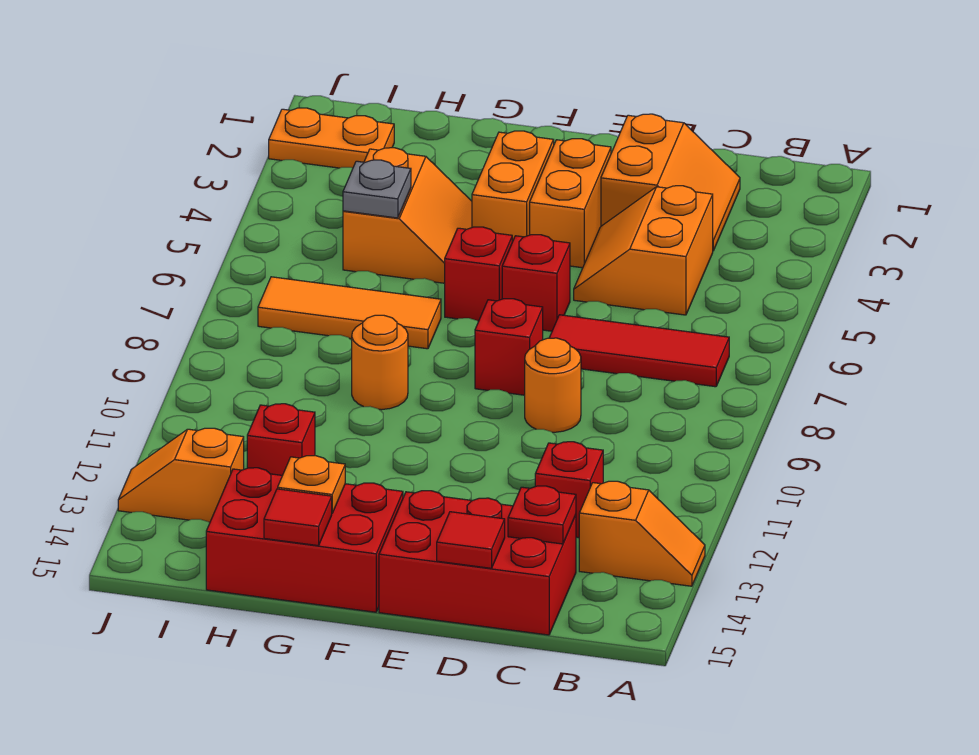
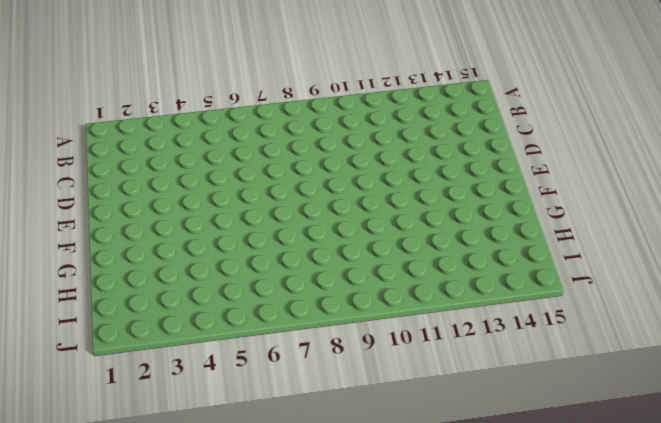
none -> orange 1x2 slope [579,481,705,586]
none -> red 1x3 tile [549,315,729,387]
none -> orange 2x2 slope [601,114,740,251]

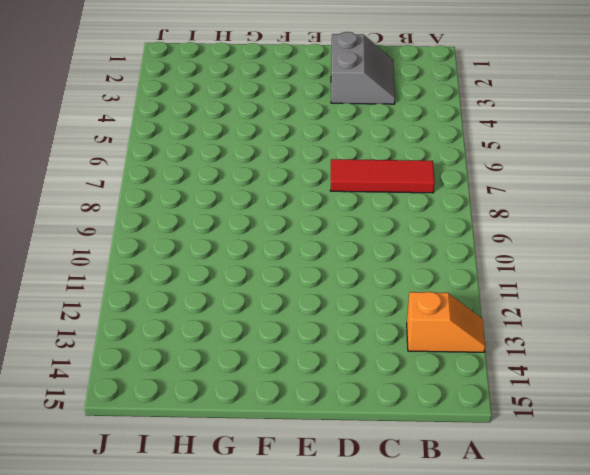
grey 2x2 slope [331,32,395,104] -> orange 2x2 slope [601,114,740,251]
none -> orange 2x2 slope [574,186,713,315]
none -> red 1x1 brick [535,442,603,538]
none -> red 2x3 brick [379,491,576,635]

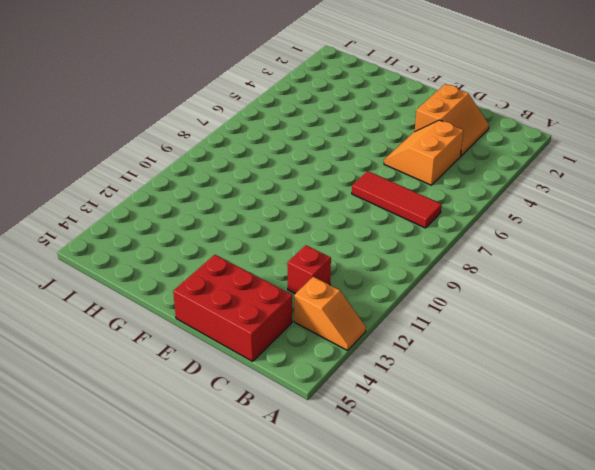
none -> orange 1x1 round brick [525,338,581,432]
none -> orange 1x2 brick [530,139,611,268]
none -> red 1x1 brick [502,235,570,331]

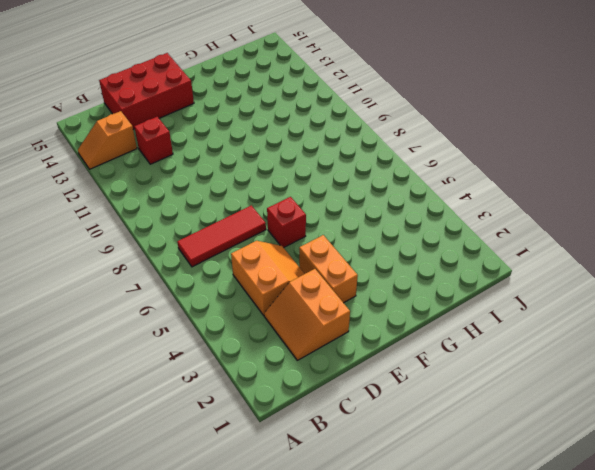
none -> orange 1x1 round brick [525,338,581,432]
none -> red 1x1 brick [475,299,543,395]
none -> orange 1x2 brick [472,131,554,242]

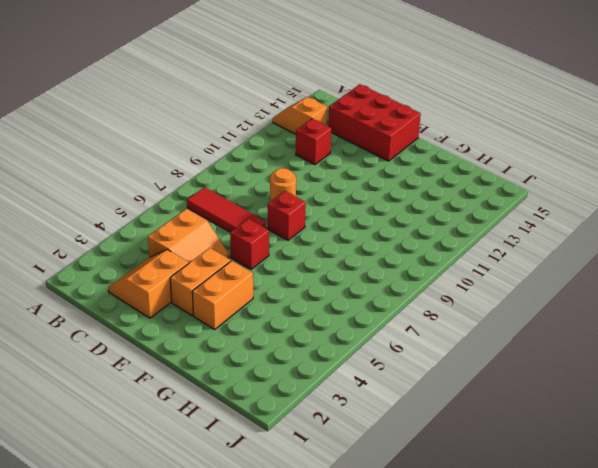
none -> red 1x1 brick [445,227,512,322]
none -> red 2x3 brick [206,468,403,612]
none -> orange 2x2 slope [343,148,472,283]

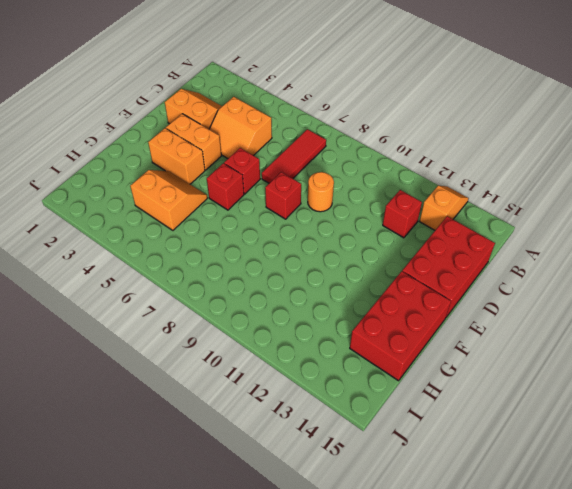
none -> orange 1x3 tile [258,277,441,349]
none -> orange 1x1 round brick [352,315,408,410]
none -> red 1x1 brick [247,404,315,475]

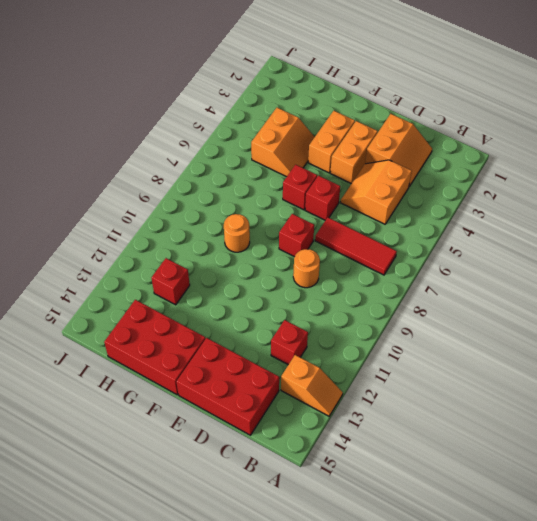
none -> orange 1x3 tile [258,277,441,349]
none -> orange 1x2 plate [269,108,394,168]
none -> orange 1x2 slope [118,428,244,523]

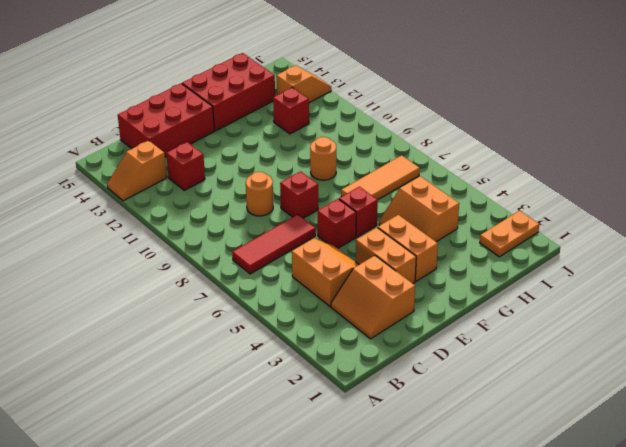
none -> red 1x1 plate [508,486,576,544]
none -> red 1x1 tile [437,512,505,568]
none -> orange 1x1 plate [278,456,345,513]

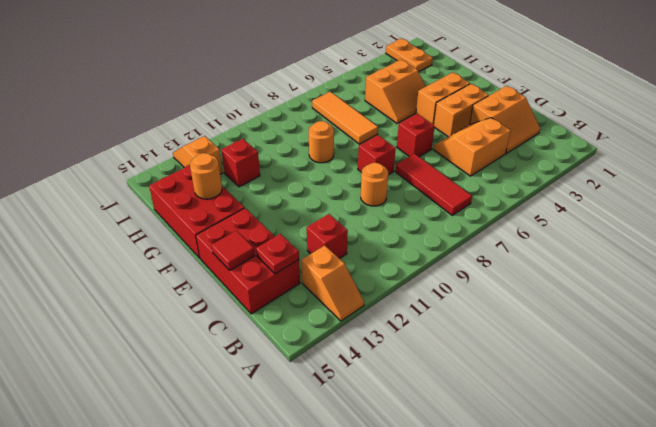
orange 1x1 round brick [190,153,222,199] -> orange 1x1 plate [278,456,345,513]
none -> red 1x1 brick [445,227,512,322]
none -> red 1x1 tile [264,489,332,546]
none -> grey 1x1 plate [343,160,411,218]

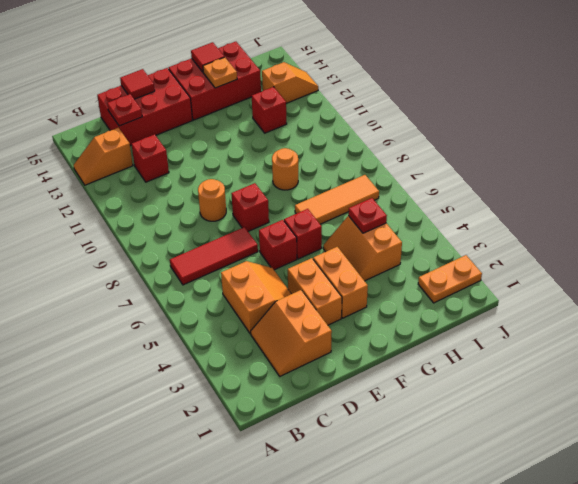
red 1x1 plate [348,198,387,233] -> grey 1x1 plate [343,160,411,218]

